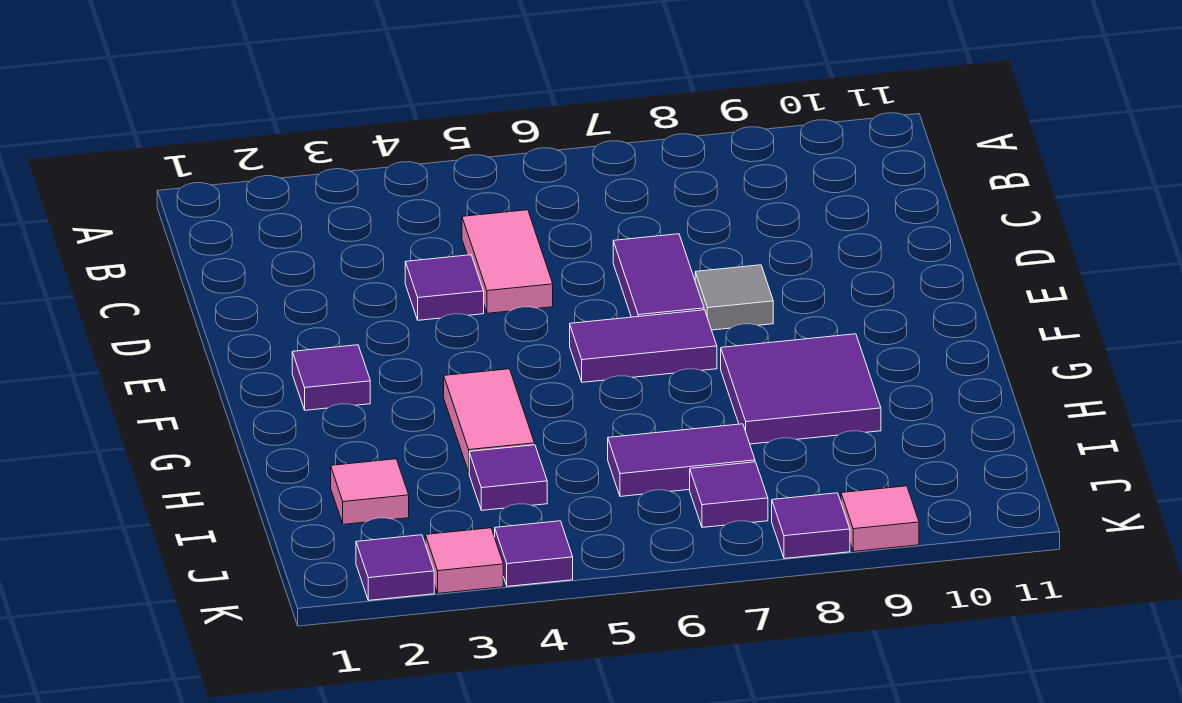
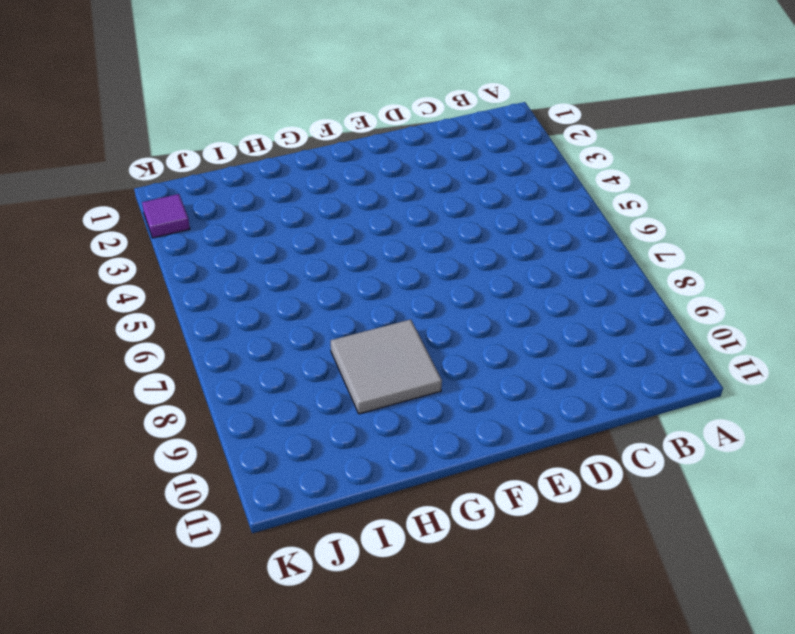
grey 2x2 tile [331,319,442,414] -> purple 2x2 tile [721,334,881,444]
none -> pink 1x2 tile [462,210,553,313]
none -> purple 1x1 tile [405,255,484,320]
none -> purple 1x2 tile [613,234,704,317]

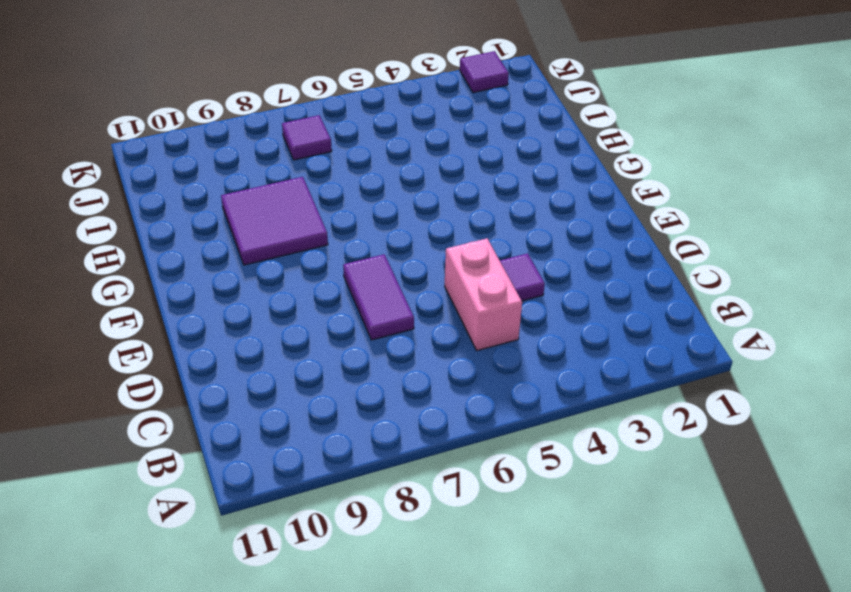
pink 1x2 brick [445,238,522,351] -> pink 1x2 tile [462,210,553,313]
none -> grey 1x1 tile [695,265,773,330]
none -> purple 1x1 tile [292,345,370,410]
none -> purple 1x2 tile [570,310,717,382]

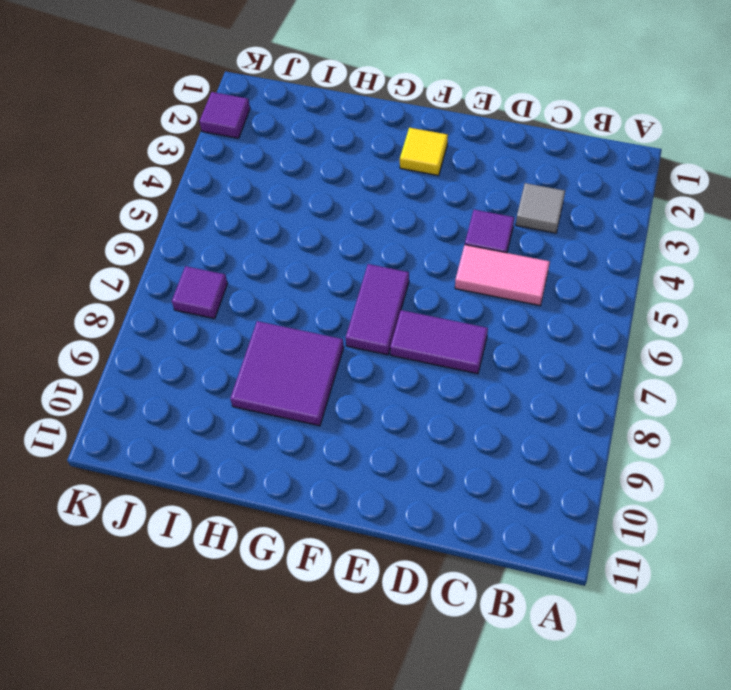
grey 1x1 tile [516,183,565,233] -> grey 1x1 tile moved to [695,265,773,330]
yellow 1x1 tile [400,128,448,176] -> purple 1x1 tile [292,345,370,410]
none -> pink 1x2 tile [444,369,535,472]
none -> pink 1x1 tile [331,459,409,524]
none -> purple 1x1 tile [469,445,547,510]

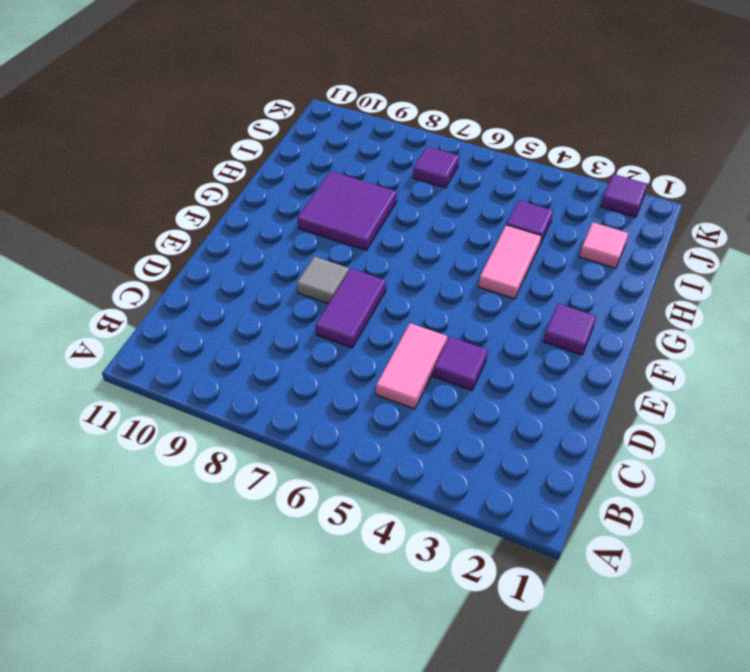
none -> purple 1x2 tile [570,310,717,382]
none -> purple 1x2 tile [608,424,755,496]
none -> pink 1x1 tile [425,528,503,593]

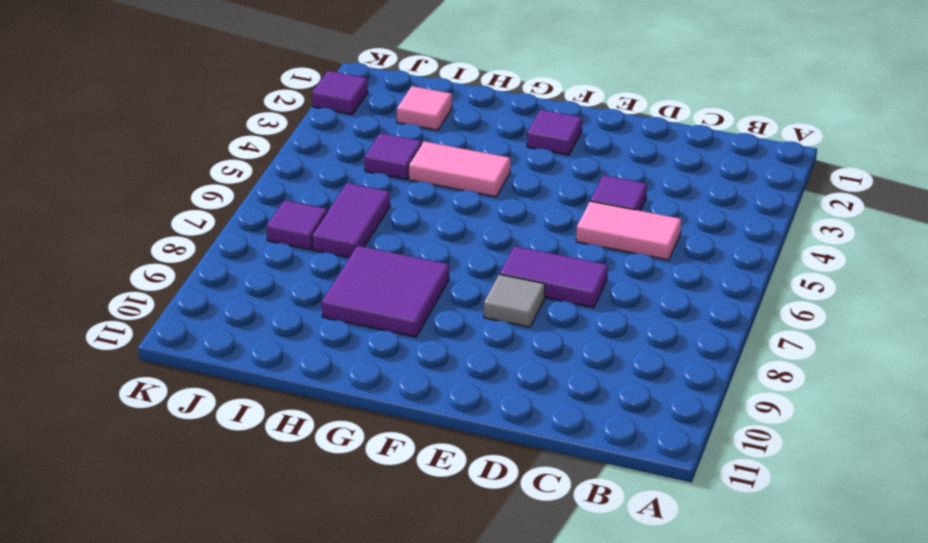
none -> purple 1x2 tile [570,310,717,382]
none -> pink 1x1 tile [425,528,503,593]
none -> purple 1x1 tile [495,521,573,586]

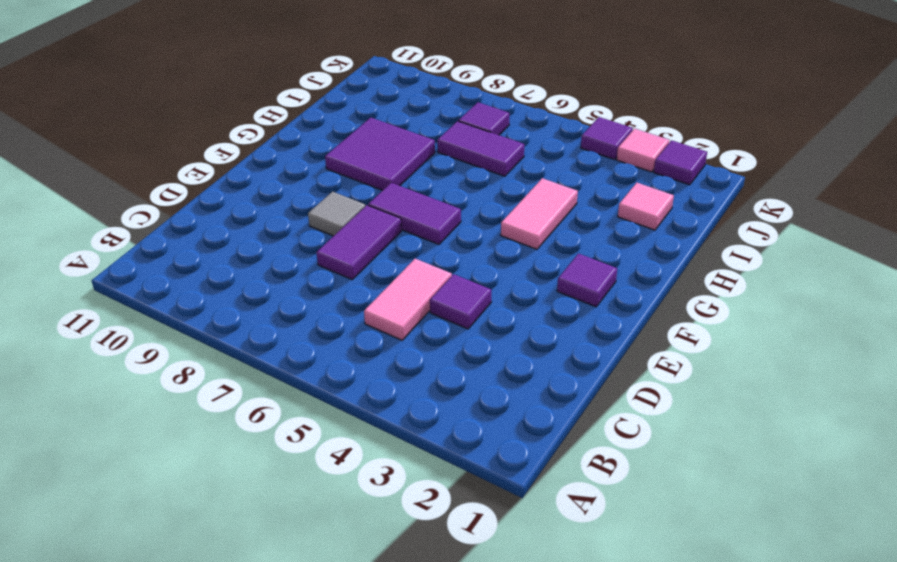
none -> purple 1x1 tile [469,445,547,510]
none -> purple 1x1 tile [772,493,850,559]
none -> pink 1x1 tile [841,486,919,552]

